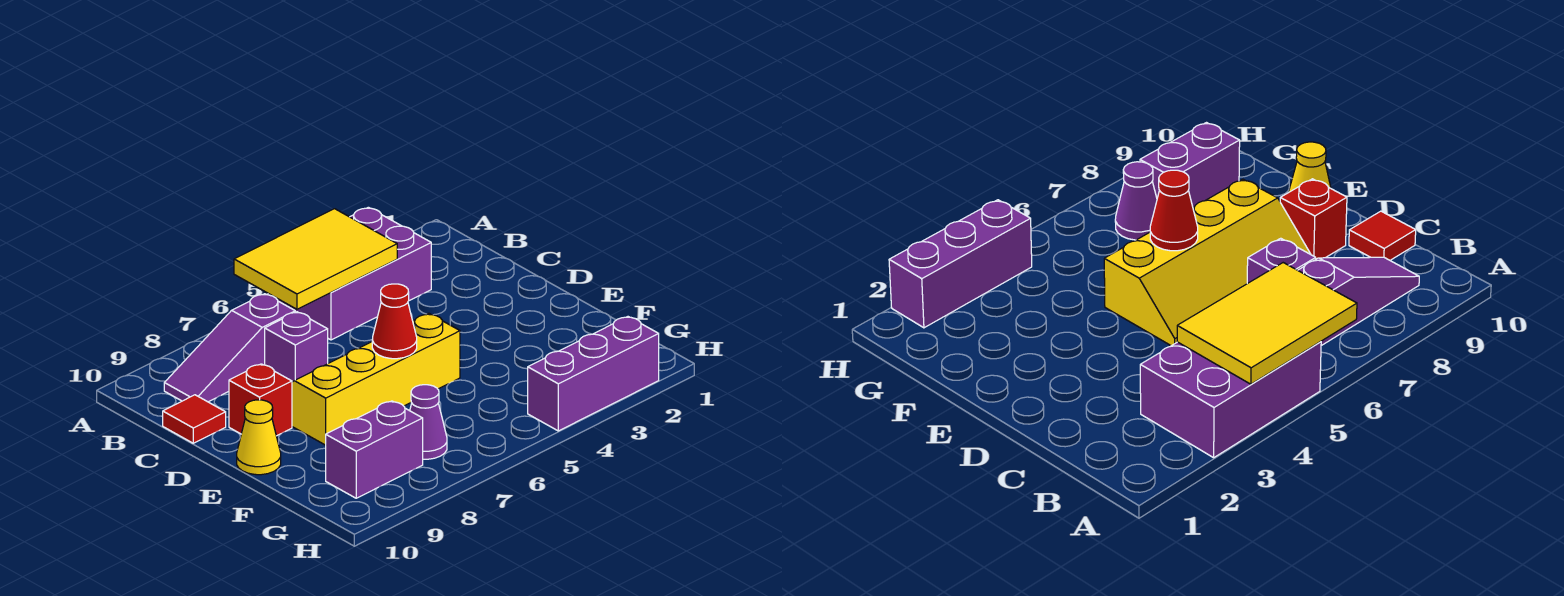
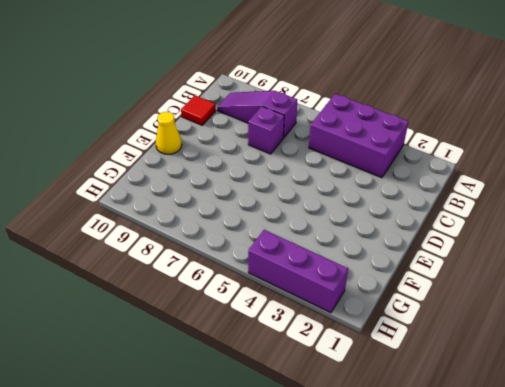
none -> yellow 2x4 slope [292,313,460,445]
none -> red 1x1 brick [229,364,292,436]
none -> purple 1x1 cone [410,385,447,459]

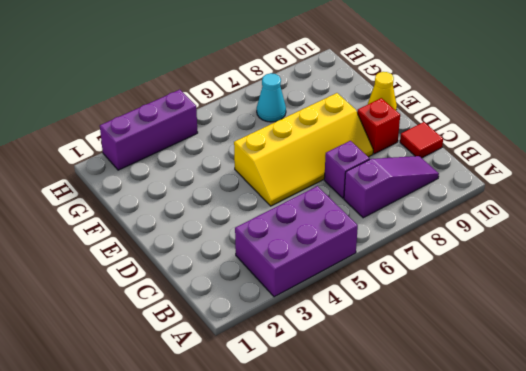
cyan 1x1 cone [257,73,286,122] -> purple 1x1 cone [410,385,447,459]
none -> purple 1x2 brick [326,401,423,498]
none -> yellow 2x3 tile [234,209,397,309]
none -> red 1x1 cone [372,284,417,359]

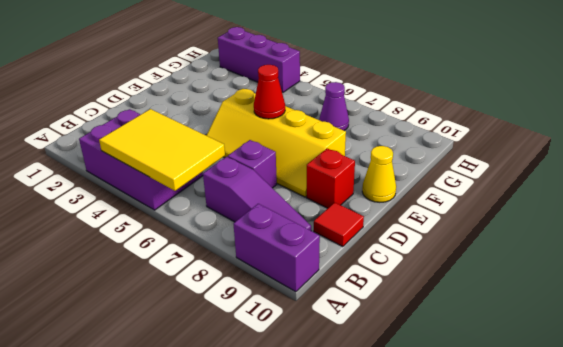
purple 1x2 brick [234,204,320,292] -> purple 1x2 brick moved to [326,401,423,498]

